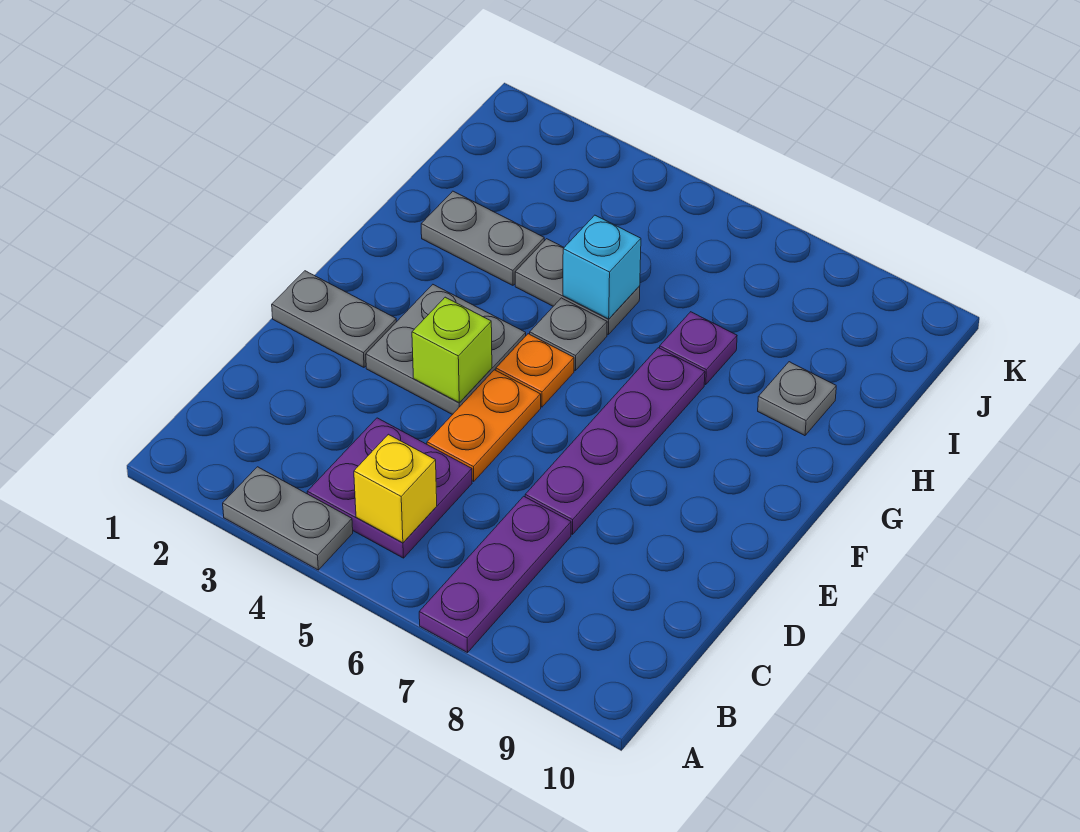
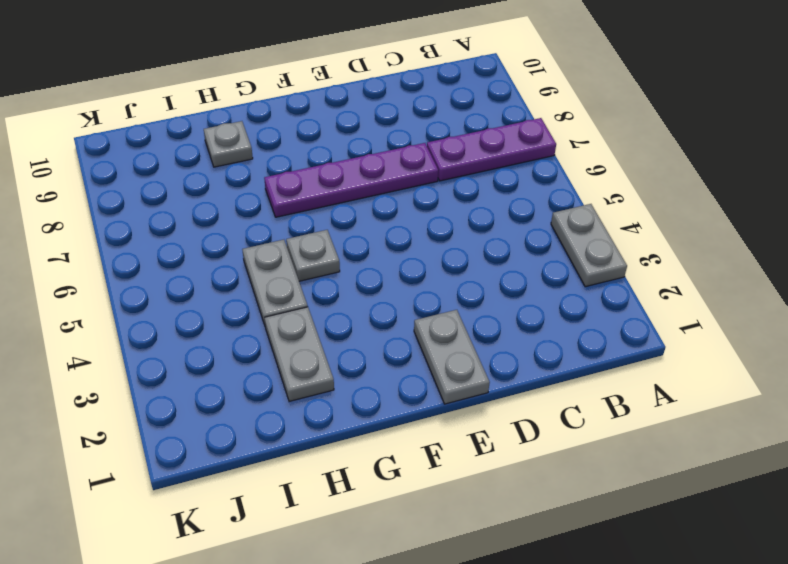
none -> purple 2x2 plate [307,418,472,558]
none -> orange 1x2 plate [427,370,541,481]
none -> grey 2x2 plate [366,285,526,415]

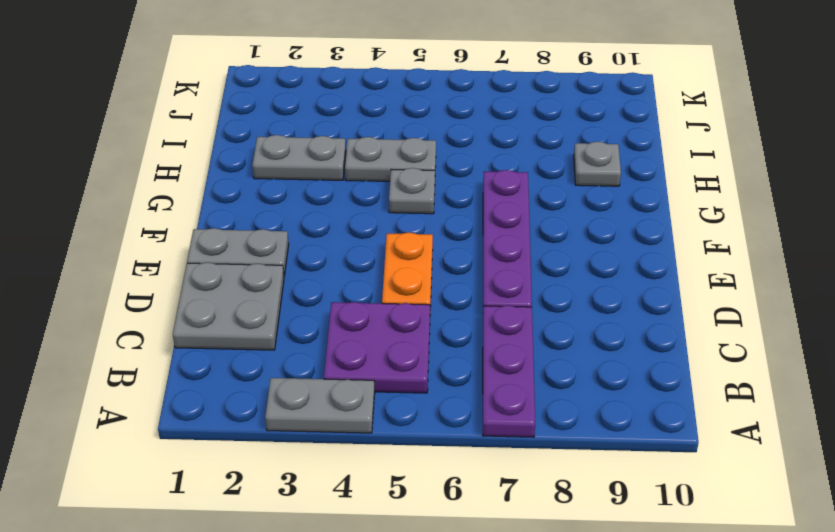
grey 2x2 plate [173,262,284,350] -> grey 2x2 plate moved to [366,285,526,415]
none -> orange 1x1 plate [496,334,574,407]
none -> purple 1x1 plate [660,312,737,385]
none -> yellow 1x1 brick [354,434,437,543]

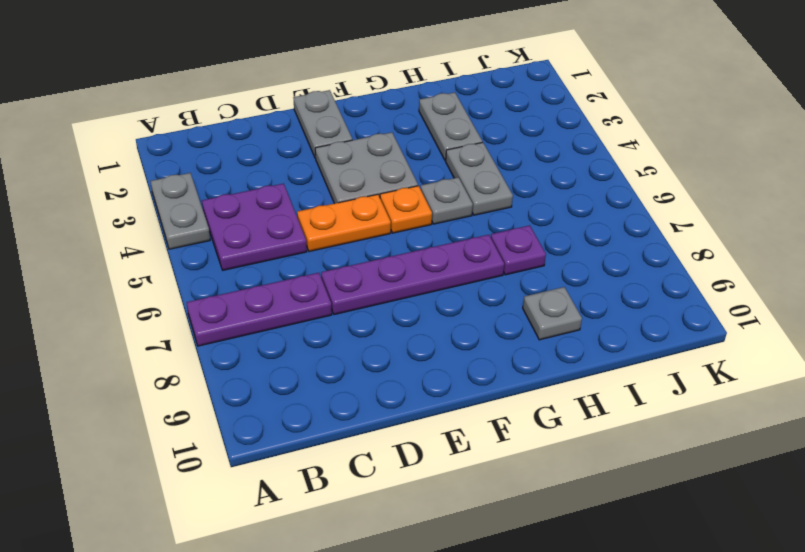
none -> yellow 1x1 brick [354,434,437,543]
none -> lime 1x1 brick [412,297,492,403]
none -> cyan 1x1 brick [563,215,641,319]

